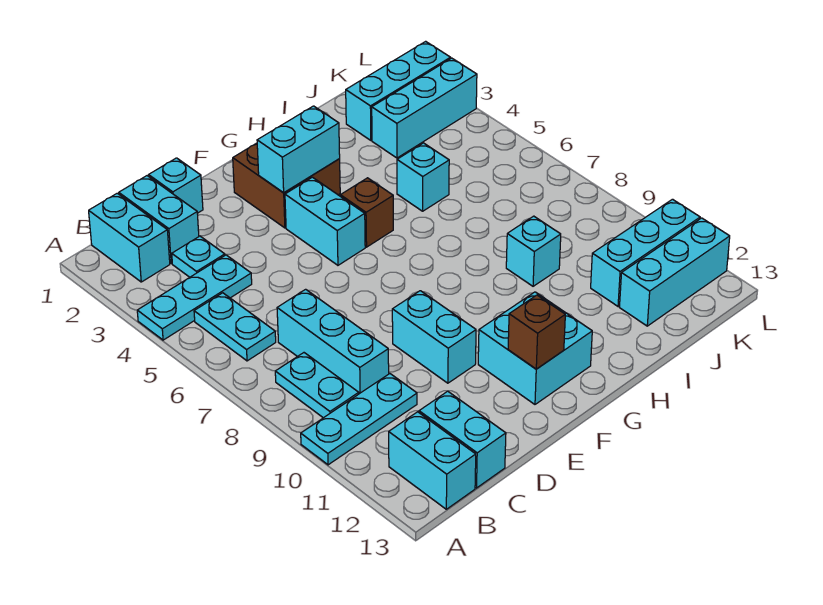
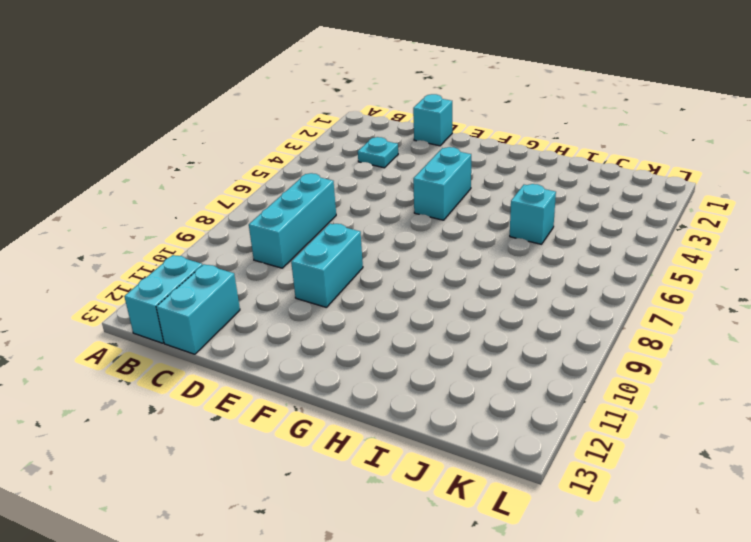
none -> cyan 1x3 plate [137,255,252,340]
none -> cyan 1x3 plate [301,374,417,465]
none -> cyan 1x2 brick [89,193,170,282]

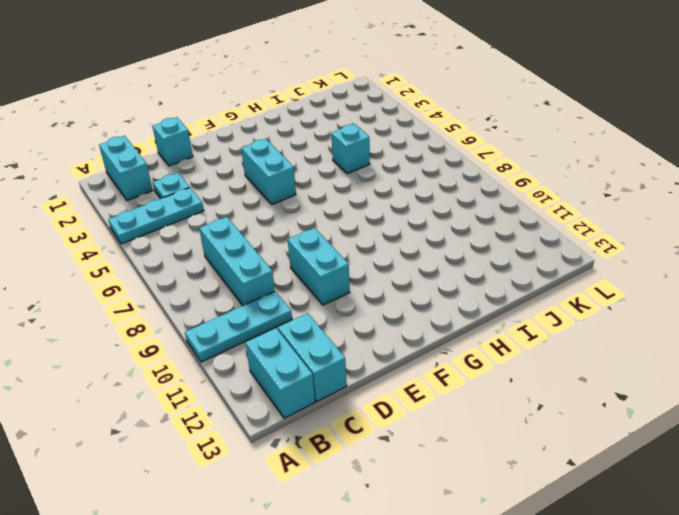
none -> cyan 1x2 plate [194,293,276,361]
none -> cyan 1x2 plate [275,353,359,418]
none -> cyan 1x2 brick [119,176,199,263]

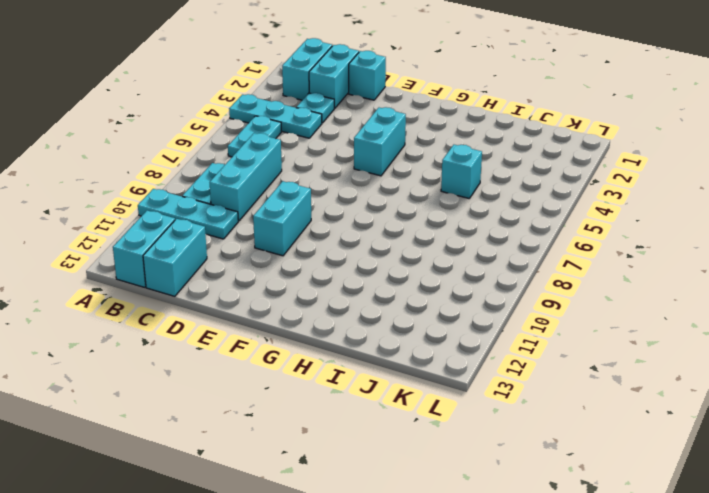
none -> brown 2x2 brick [233,143,340,228]
none -> cyan 2x2 brick [478,292,592,404]
none -> brown 1x1 brick [340,178,393,247]

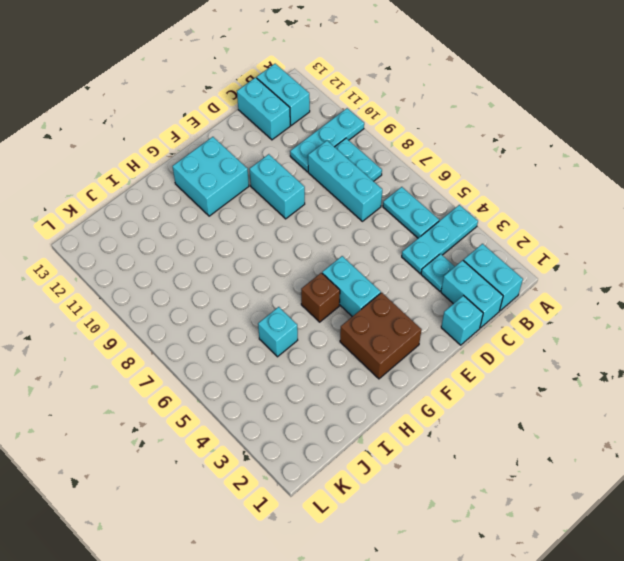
none -> cyan 1x1 brick [506,216,561,286]
none -> cyan 1x3 brick [346,41,451,140]
none -> cyan 1x3 brick [372,58,477,158]

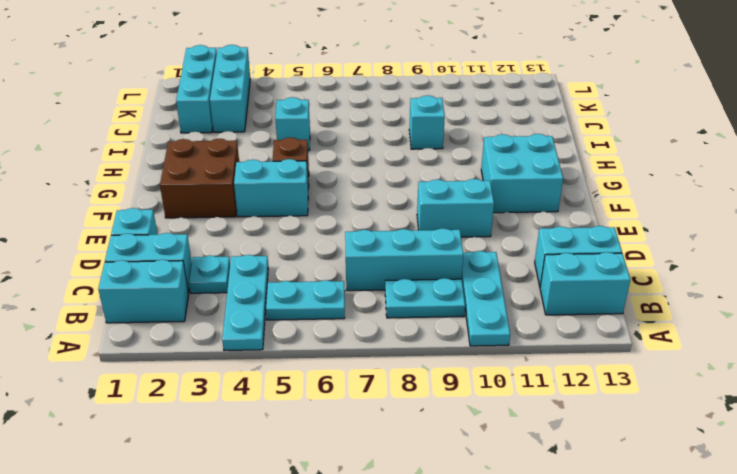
none -> cyan 1x3 brick [591,199,700,306]
none -> cyan 1x3 brick [619,218,730,326]
none -> cyan 1x2 brick [257,106,340,193]

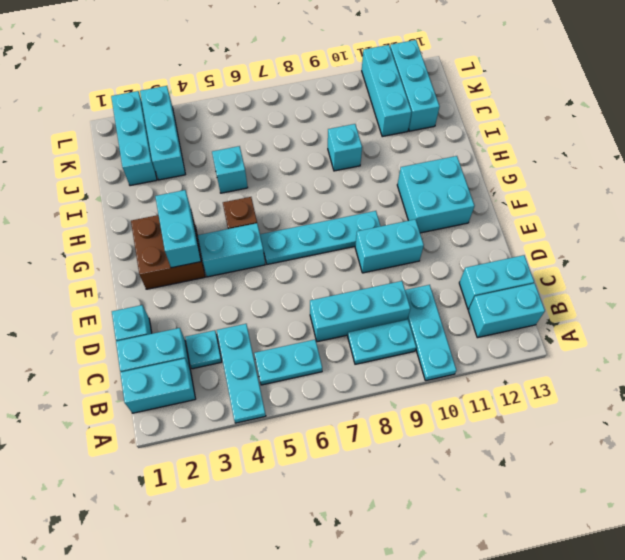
cyan 1x4 plate [260,211,380,264] -> none
none -> brown 1x1 brick [508,295,565,369]

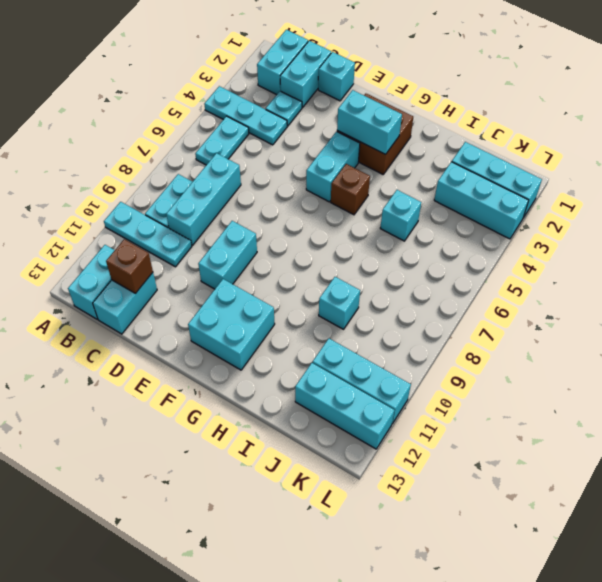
brown 1x1 brick [106,239,153,294] -> brown 1x1 brick moved to [508,295,565,369]

